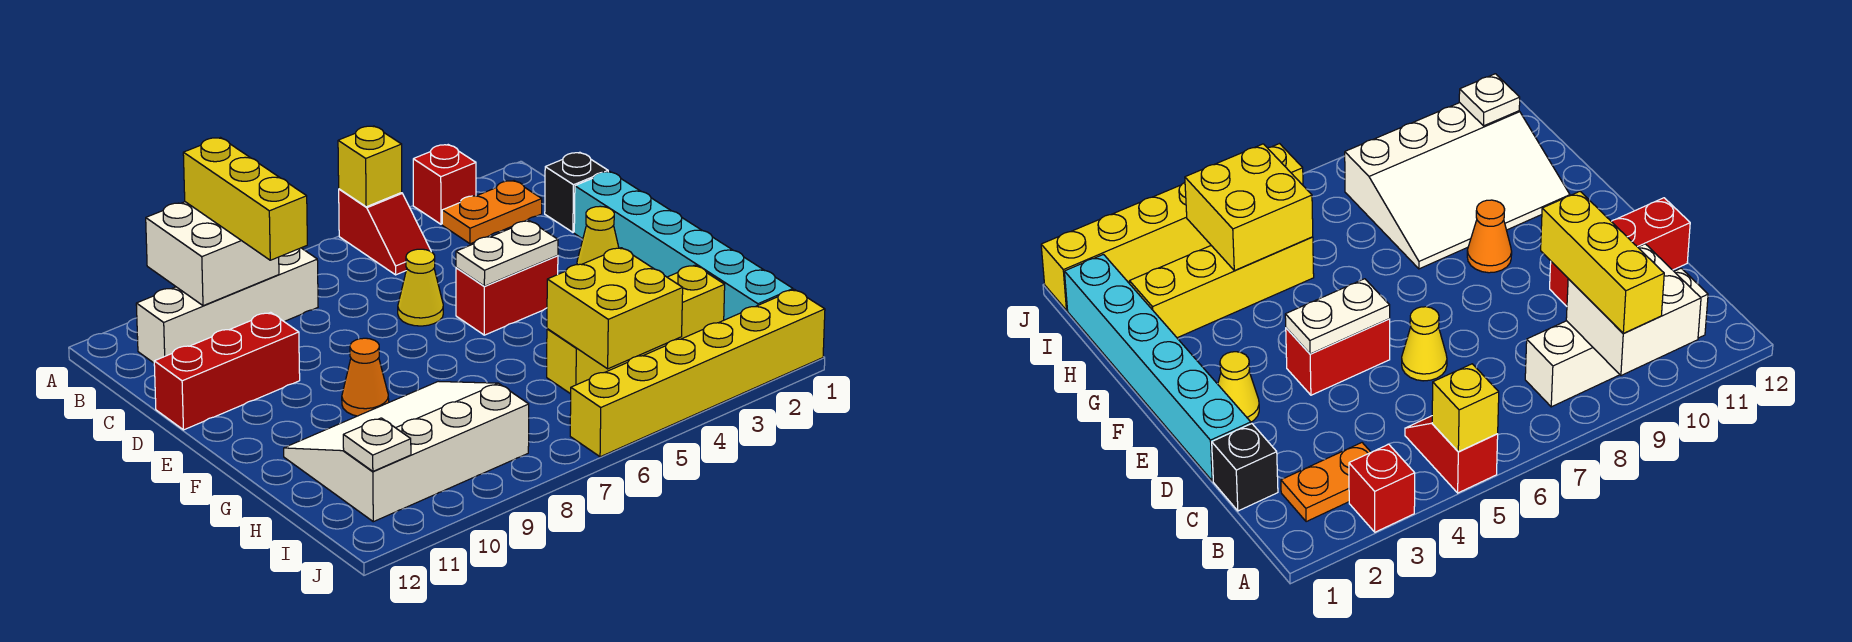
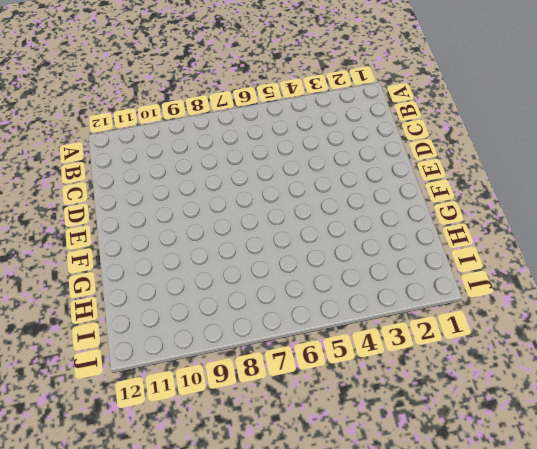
none -> red 1x1 brick [413,145,476,224]
none -> red 1x2 slope [339,189,431,275]
none -> orange 1x2 plate [442,181,542,244]

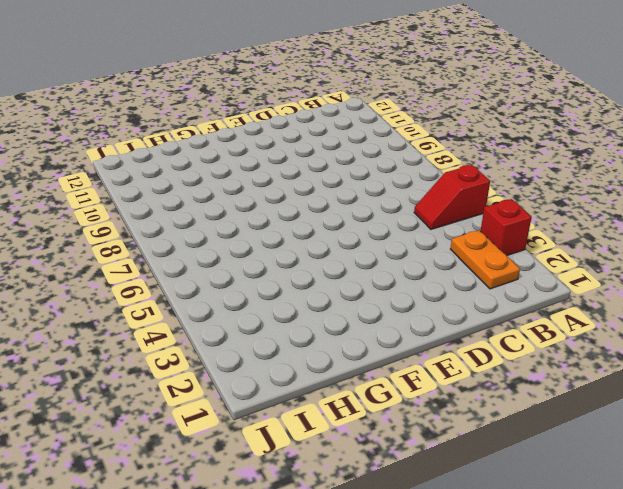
none -> white 1x4 brick [136,248,318,363]
none -> black 1x1 brick [545,152,608,232]
none -> cyan 1x6 brick [574,171,793,320]

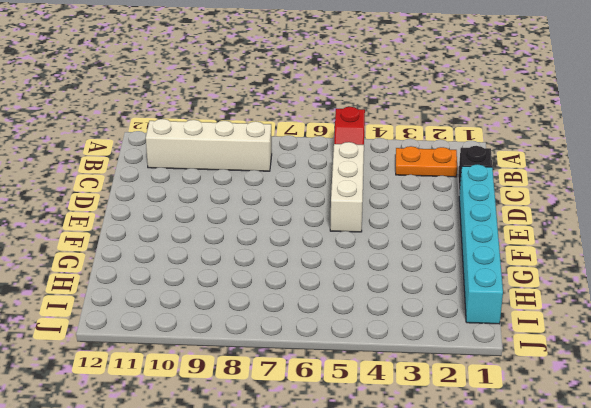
white 1x3 brick [330,142,364,232] -> red 1x2 brick [456,256,558,335]
none -> red 1x1 brick [413,145,476,224]
none -> yellow 1x1 cone [398,249,443,326]
none -> red 1x3 brick [154,312,300,430]

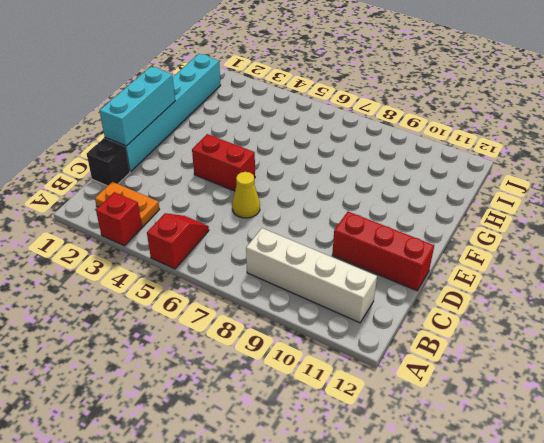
cyan 1x3 brick [100,67,175,146] -> none
none -> yellow 1x1 cone [577,206,619,265]
none -> orange 1x1 cone [342,338,389,416]
none -> white 3x4 slope [284,381,529,522]

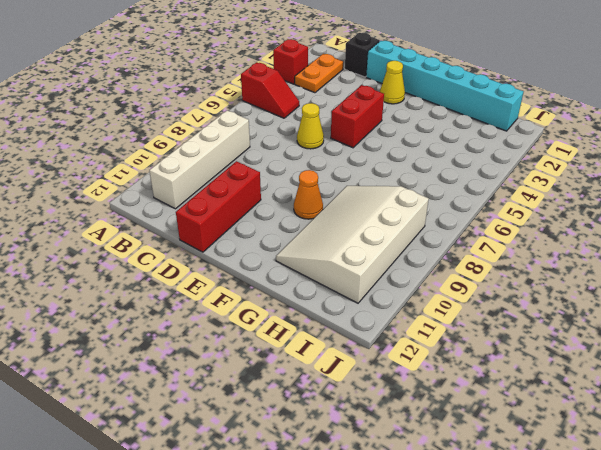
none -> yellow 1x4 brick [547,265,725,394]
none -> yellow 1x6 brick [570,290,825,457]
none -> yellow 1x1 brick [338,126,402,207]

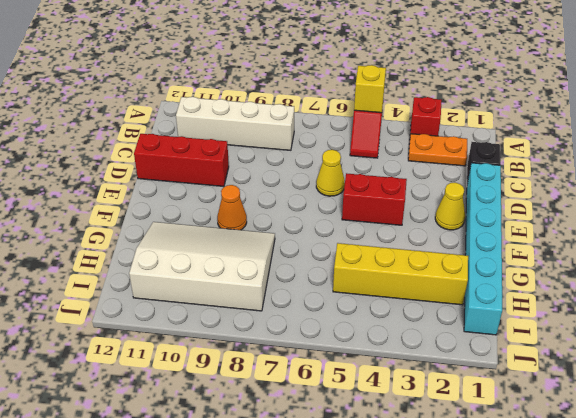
none -> yellow 1x6 brick [570,290,825,457]
none -> white 2x2 brick [146,202,279,306]
none -> white 1x2 plate [456,221,558,286]

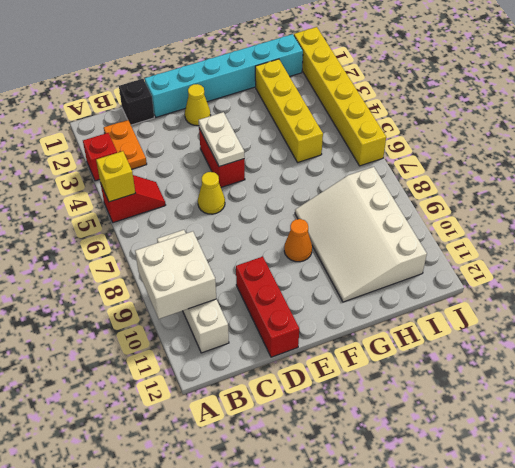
none -> yellow 2x2 brick [547,248,683,369]
none -> white 1x1 plate [343,418,411,471]
none -> yellow 1x3 brick [183,138,307,260]

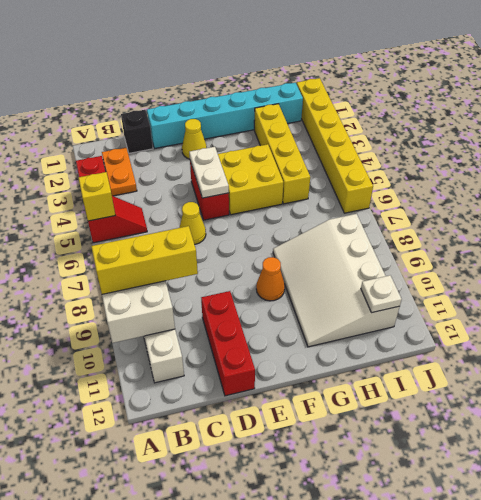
yellow 2x2 brick [218,144,283,215] -> yellow 2x2 brick moved to [547,248,683,369]

